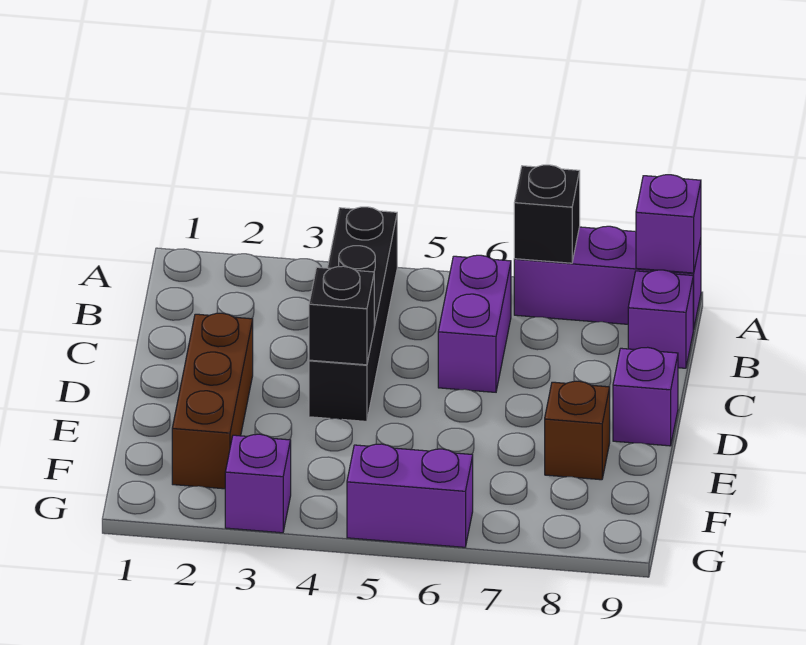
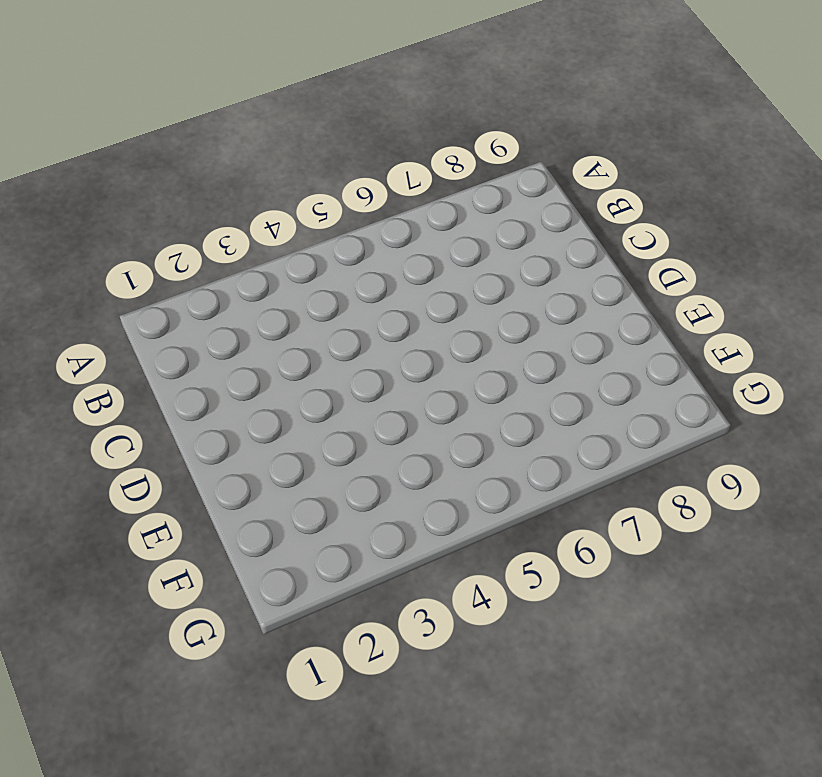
none -> black 1x4 brick [309,207,397,421]
none -> purple 1x3 brick [514,226,701,329]
none -> purple 1x2 brick [438,255,511,392]

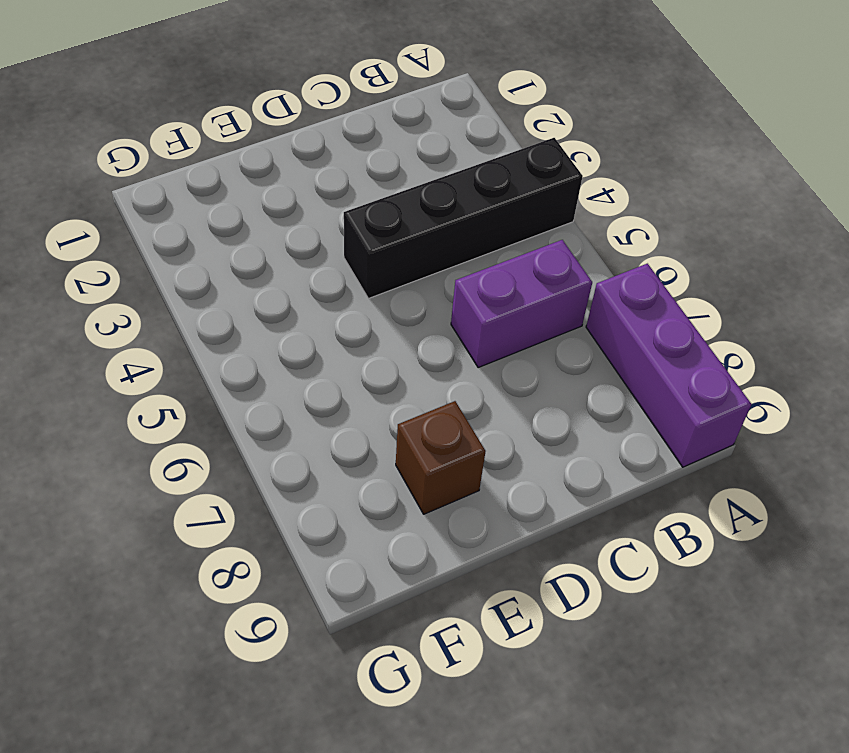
none -> purple 1x1 brick [628,270,693,368]
none -> brown 1x3 brick [172,313,253,489]
none -> purple 1x1 brick [613,347,678,446]

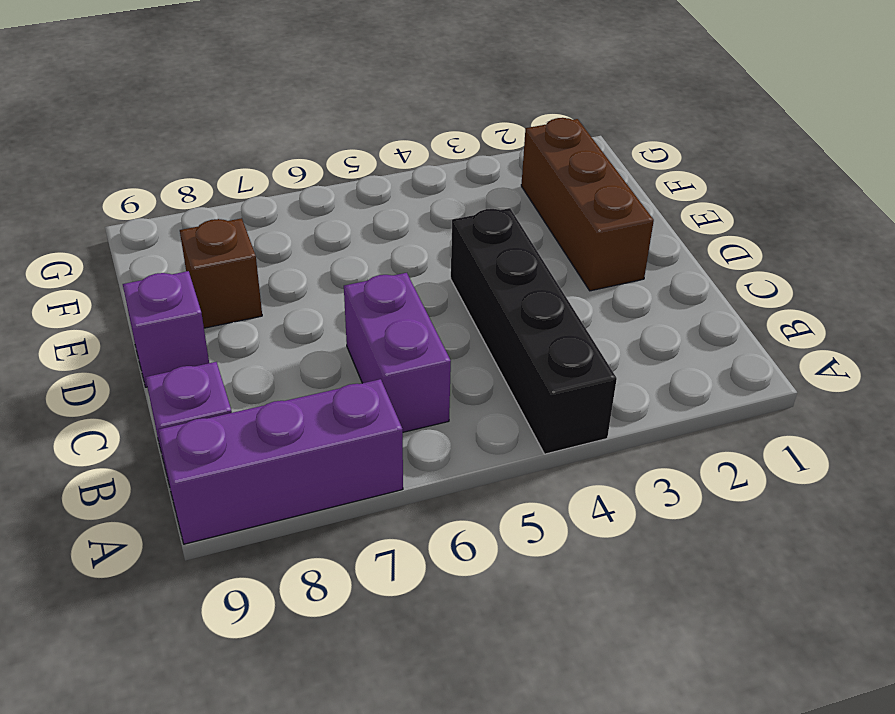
none -> purple 1x1 brick [225,434,291,533]
none -> purple 1x2 brick [347,444,473,547]
none -> black 1x1 brick [514,165,580,263]

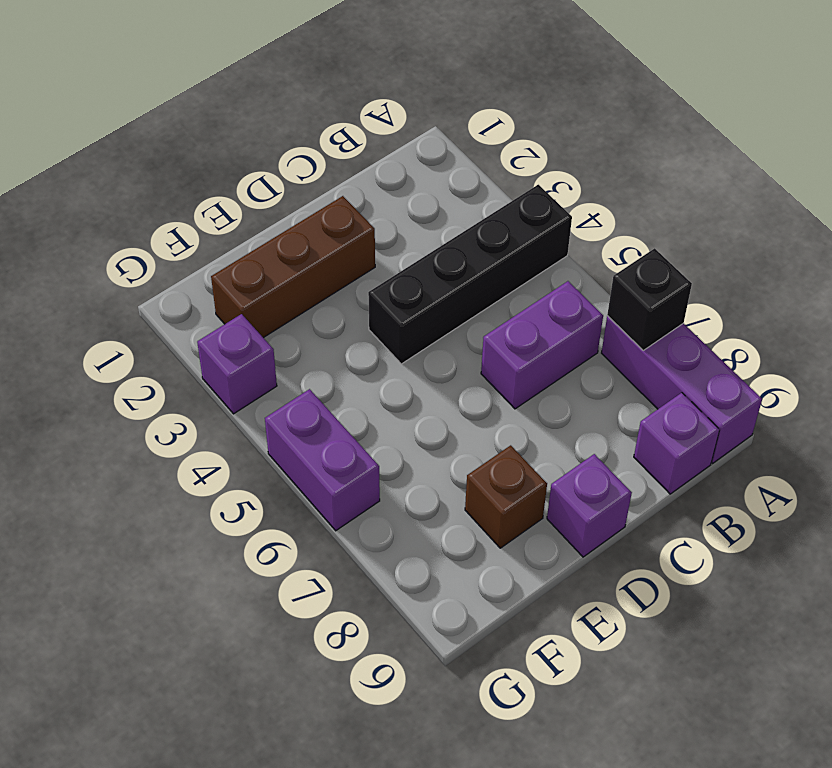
none -> purple 1x1 brick [636,175,701,273]
none -> black 1x1 brick [309,266,374,365]

